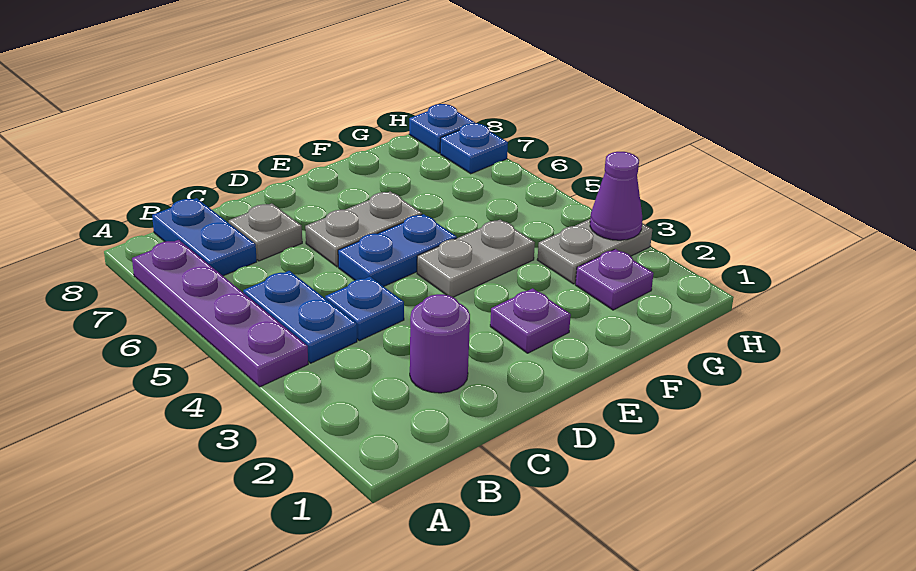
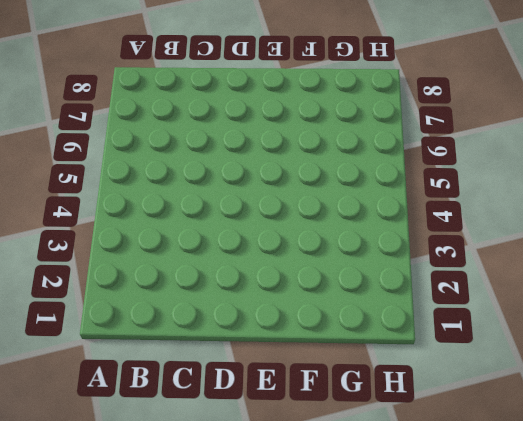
none -> purple 1x4 plate [132,240,308,387]
none -> blue 1x2 plate [243,271,357,363]
none -> blue 1x2 plate [152,198,257,276]

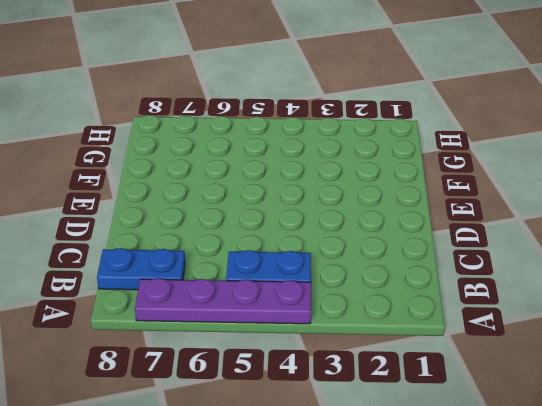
none -> purple 1x1 round brick [410,294,470,393]
none -> blue 1x1 plate [325,277,404,341]
none -> grey 1x1 plate [229,204,302,261]

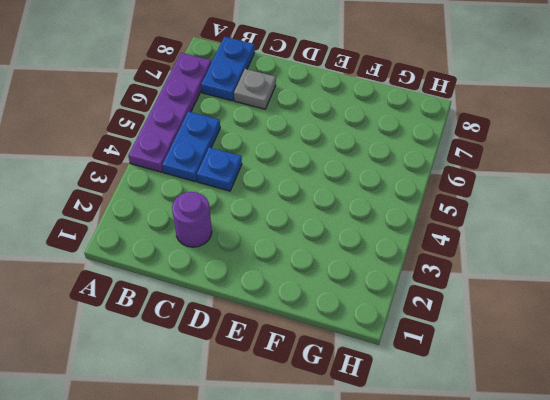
none -> blue 1x2 plate [338,214,457,286]
none -> grey 1x2 plate [305,192,422,267]
none -> purple 1x1 plate [490,288,571,353]

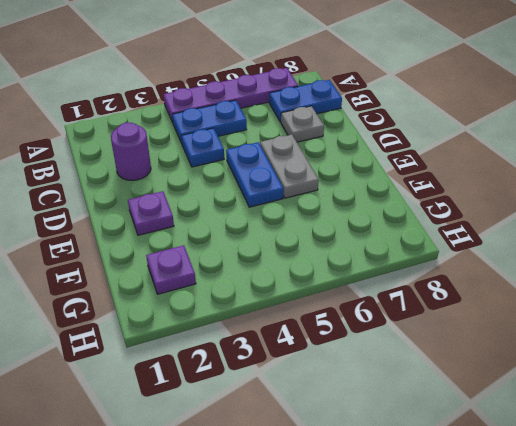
none -> grey 1x2 plate [417,220,535,297]
none -> grey 1x2 plate [537,219,652,284]
none -> blue 1x1 plate [440,123,508,174]

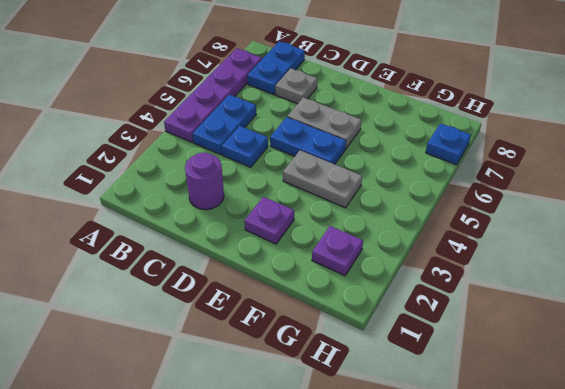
none -> grey 1x2 plate [537,219,652,284]
none -> blue 1x1 plate [409,104,475,153]
none -> purple 1x1 cone [590,152,642,240]

